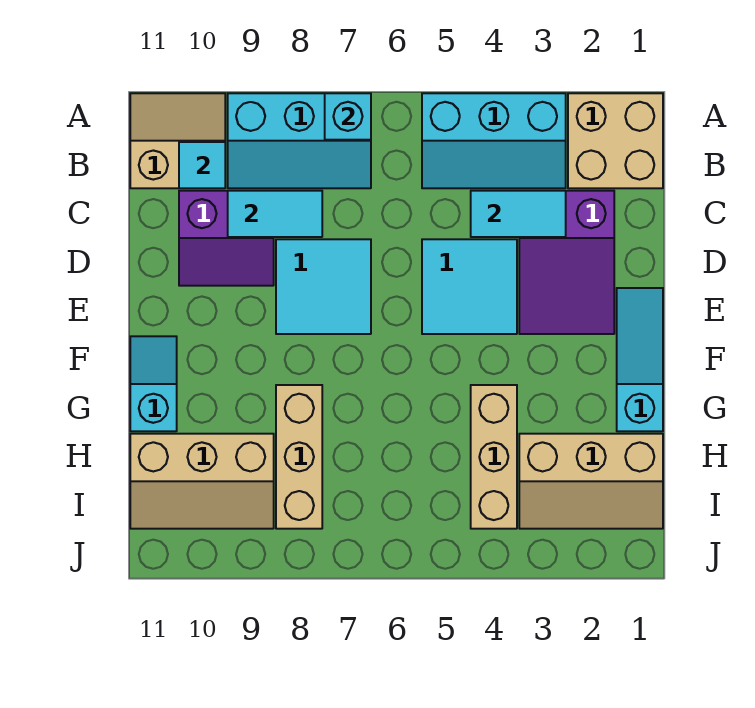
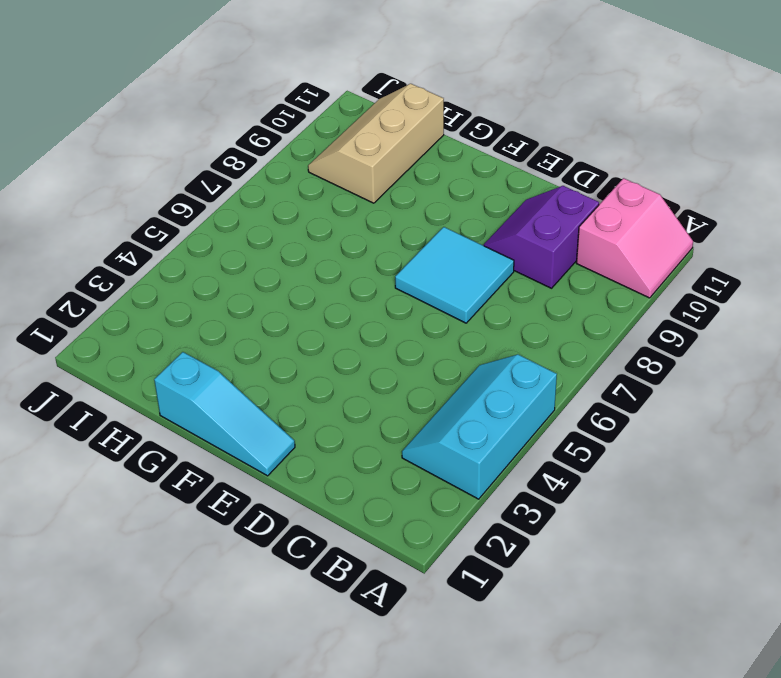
pink 2x2 slope [576,178,693,298] -> tan 2x2 slope [130,93,225,188]
none -> tan 2x2 brick [568,93,663,188]
none -> cyan 2x3 slope [228,93,371,188]
none -> purple 2x3 slope [519,191,614,334]

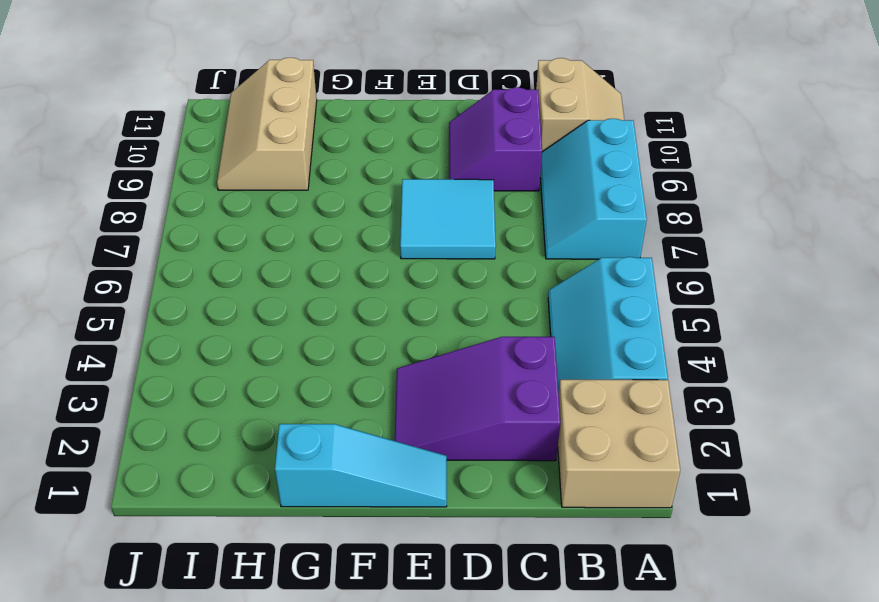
none -> cyan 2x2 tile [422,239,517,334]
none -> cyan 1x2 slope [130,336,177,431]
none -> tan 1x3 brick [471,385,517,529]

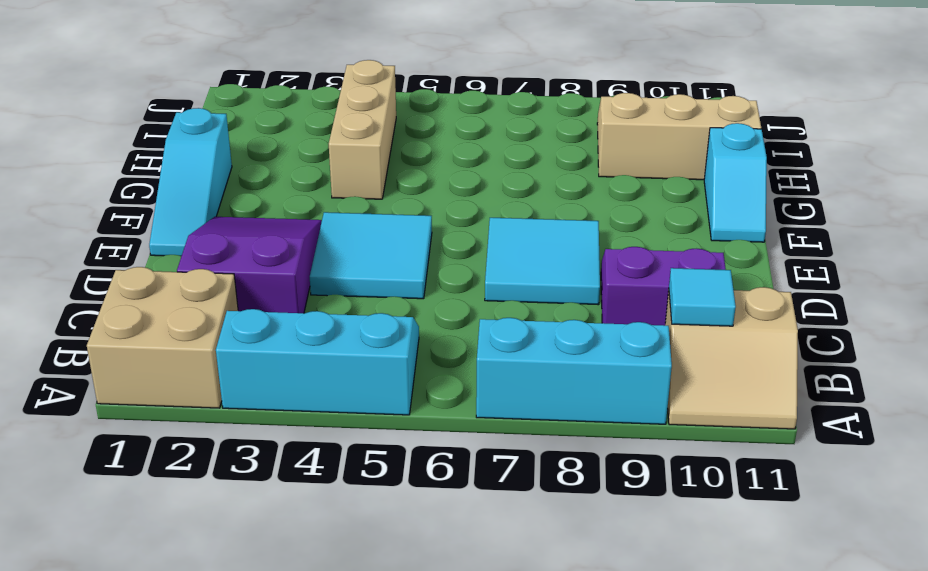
none -> tan 1x3 brick [276,385,322,529]
none -> tan 2x3 slope [519,434,663,529]
none -> cyan 1x1 brick [325,93,371,140]

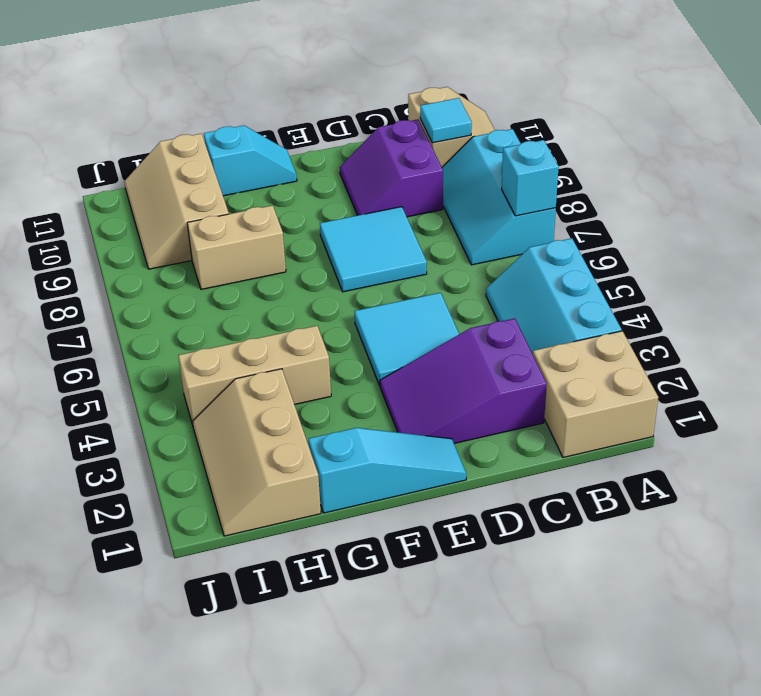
tan 1x2 brick [187,205,286,289] -> tan 1x3 brick [276,385,322,529]
none -> cyan 1x2 tile [471,191,566,237]
none -> cyan 1x2 tile [228,191,322,237]

